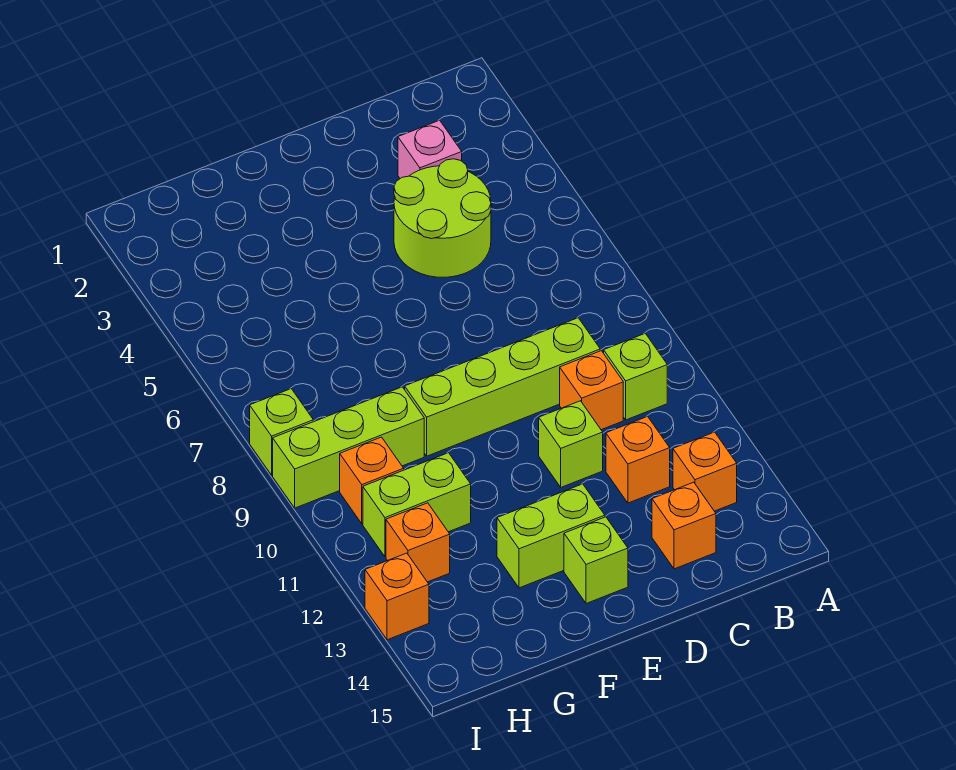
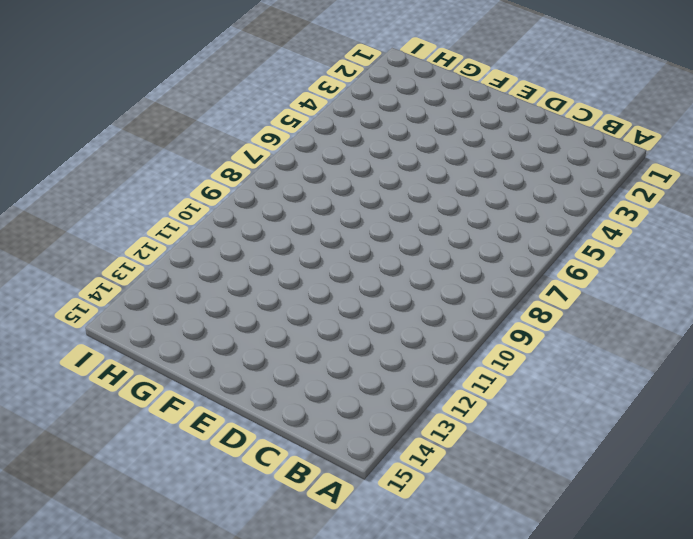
none -> lime 1x1 brick [604,333,667,420]
none -> orange 1x1 brick [673,432,737,511]
none -> pink 1x1 brick [398,120,462,178]

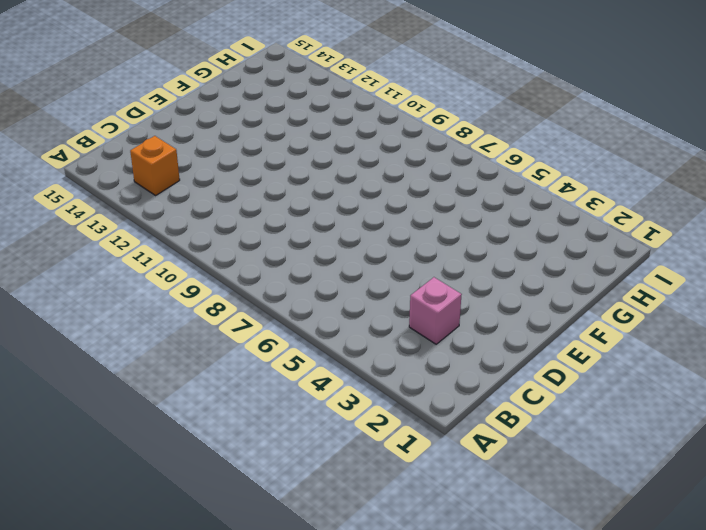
none -> lime 1x1 brick [604,333,667,420]
none -> lime 2x2 round brick [394,159,491,277]
none -> lime 1x4 brick [405,318,600,456]

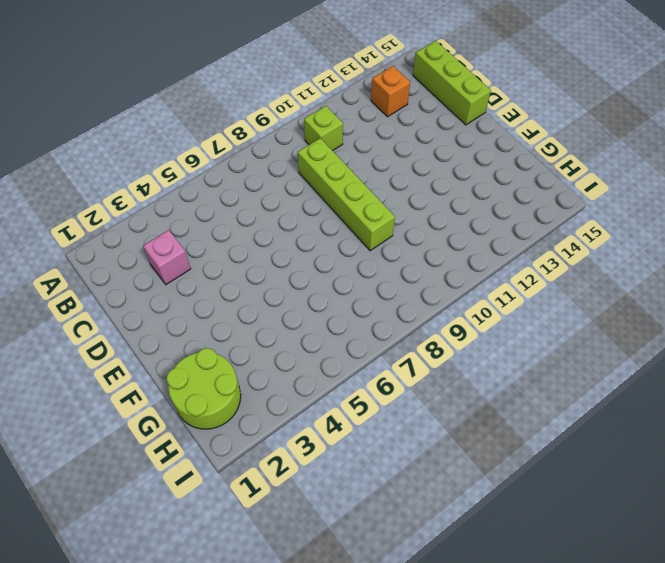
lime 1x3 brick [413,41,491,125] -> lime 1x3 brick moved to [273,387,424,508]
lime 2x2 round brick [166,348,241,429] -> lime 2x2 round brick moved to [394,159,491,277]
none -> orange 1x1 brick [560,351,623,430]
none -> orange 1x1 brick [606,417,670,503]
none -> orange 1x1 brick [652,482,716,569]

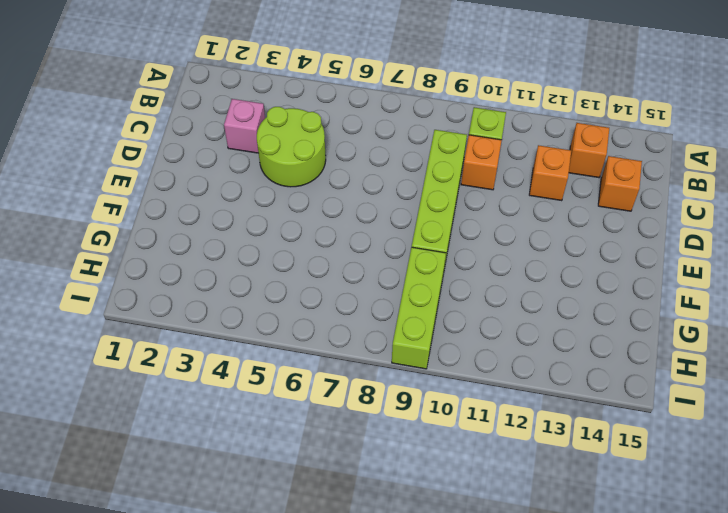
none -> lime 1x1 brick [539,401,603,487]
none -> lime 1x2 brick [497,484,605,588]
none -> lime 1x1 brick [564,517,628,604]

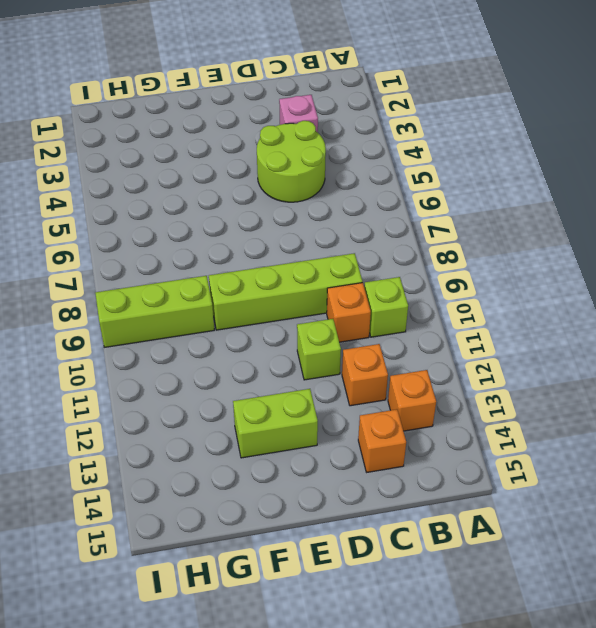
none -> lime 1x1 brick [564,517,628,604]
none -> lime 1x2 brick [363,453,471,557]
none -> orange 1x1 brick [340,437,404,524]

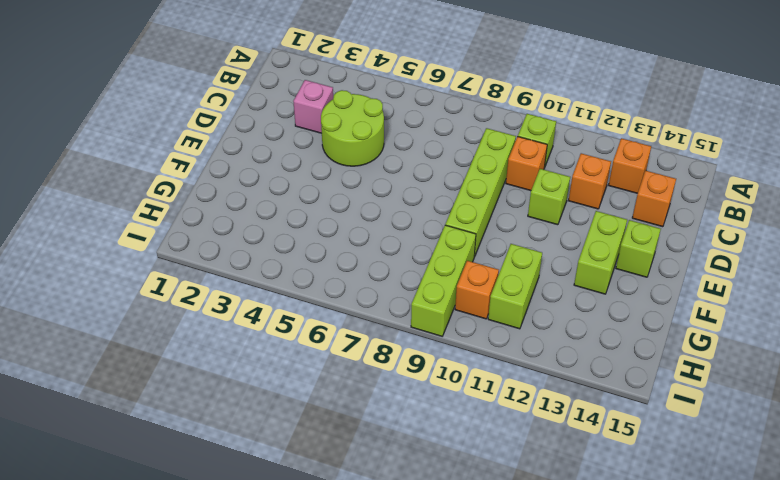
none -> orange 1x1 brick [386,503,450,582]
none -> lime 1x1 brick [250,389,313,475]
none -> orange 1x1 brick [365,553,429,640]

